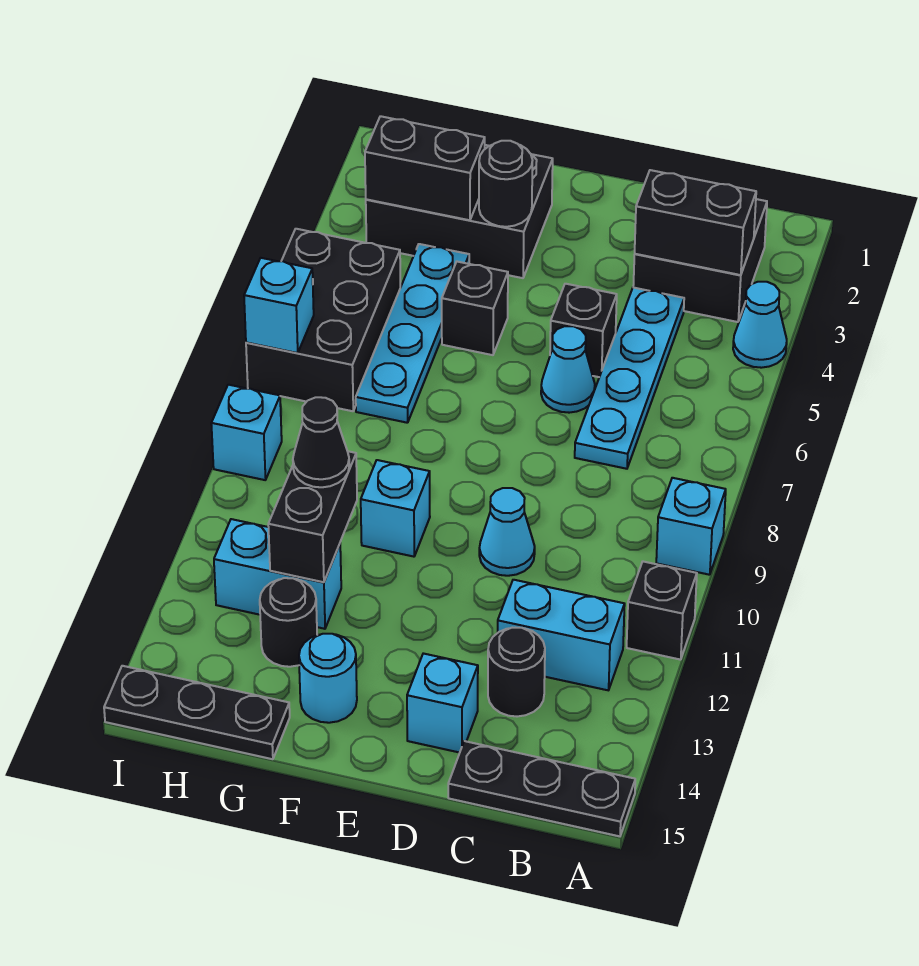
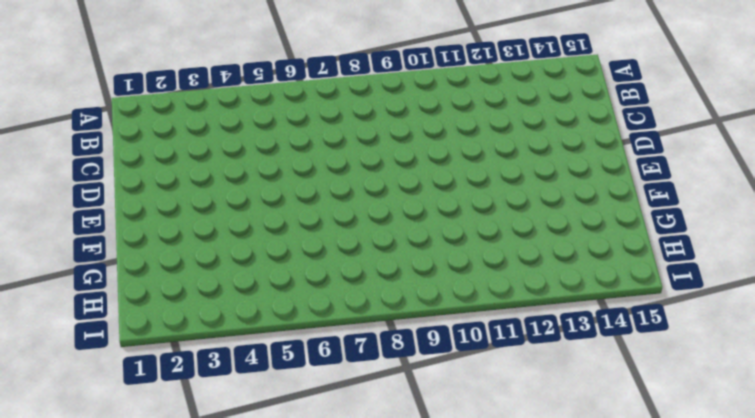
none -> cyan 1x1 cone [733,282,787,368]
none -> cyan 1x1 brick [656,478,726,575]
none -> black 1x1 brick [627,562,697,660]

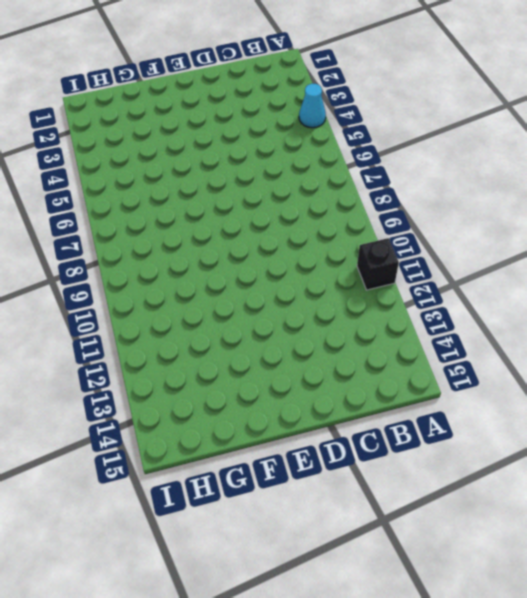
none -> cyan 1x1 brick [656,478,726,575]
none -> black 1x3 plate [448,741,635,836]
none -> black 2x2 brick [633,199,767,322]

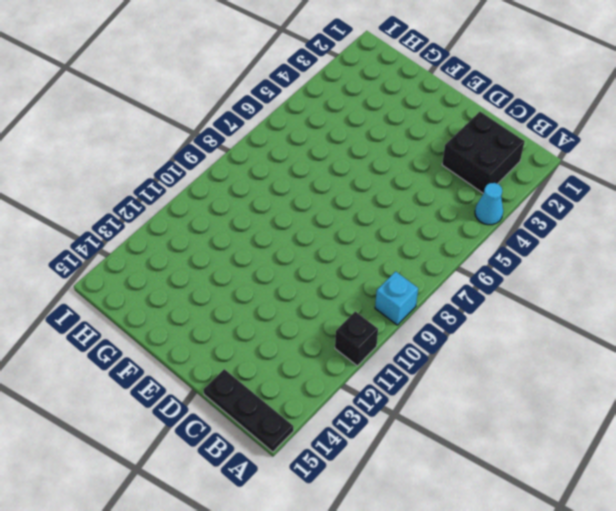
none -> cyan 1x2 brick [498,580,625,690]
none -> cyan 1x4 plate [575,288,684,469]
none -> black 1x1 round brick [488,628,545,717]

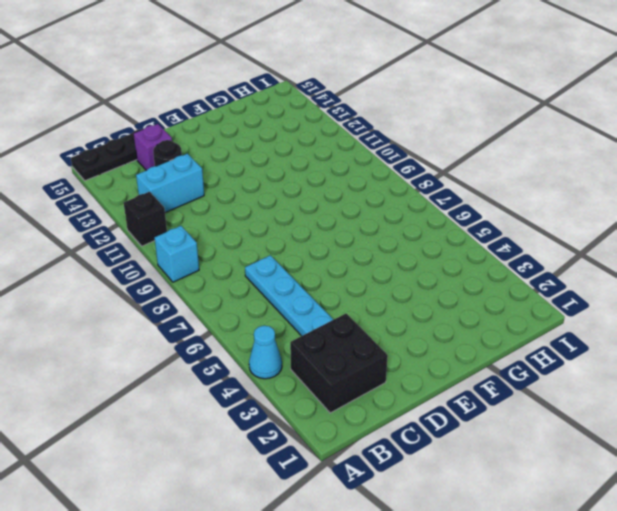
purple 1x1 brick [134,124,172,170] -> none
none -> black 1x1 brick [550,284,617,377]
none -> cyan 1x1 cone [541,326,595,413]
none -> cyan 1x1 cone [479,488,535,576]

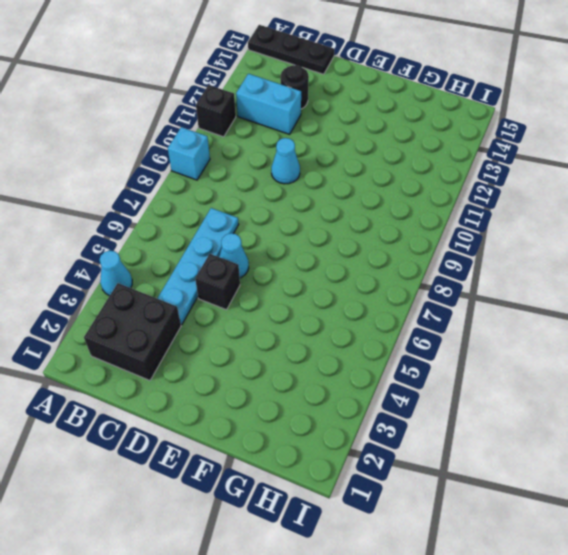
none -> cyan 1x1 brick [407,653,478,753]
none -> black 2x3 brick [366,145,553,278]
none -> black 1x1 brick [442,262,508,355]

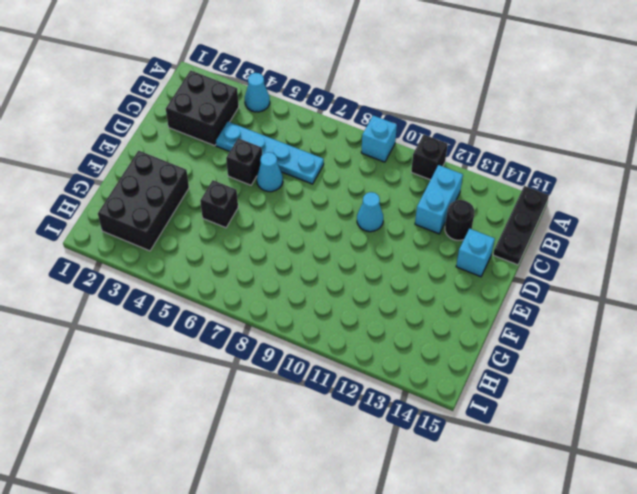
none -> cyan 1x1 brick [361,460,430,557]
none -> cyan 1x1 round brick [299,634,357,723]
none -> cyan 1x4 plate [356,244,469,423]

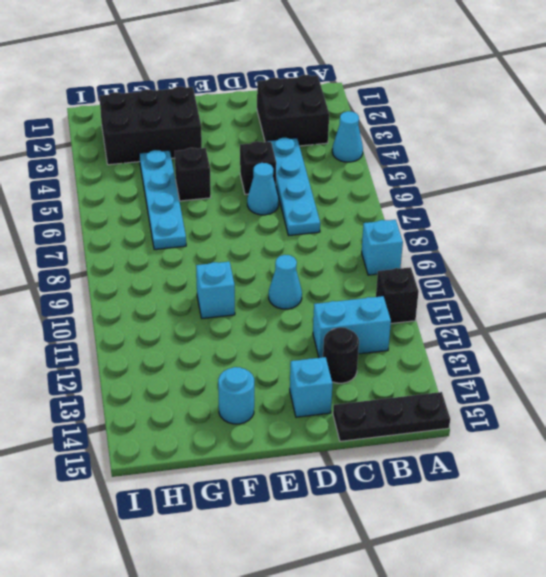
none -> cyan 1x2 brick [214,519,341,629]
none -> black 1x1 round brick [260,578,317,667]
none -> black 1x3 plate [104,666,290,759]

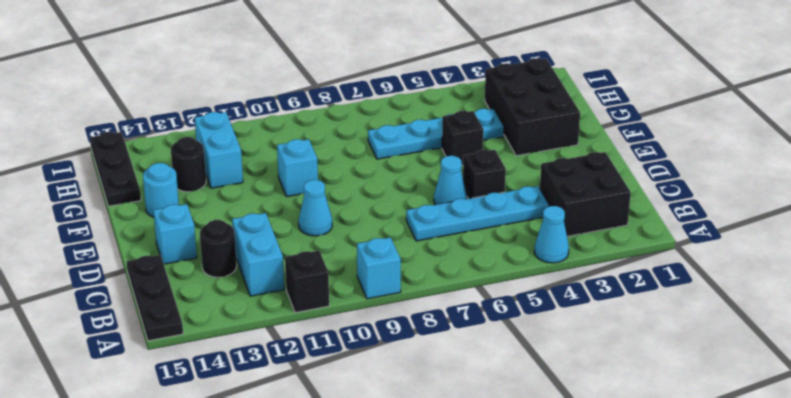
none -> black 2x3 brick [246,229,400,411]
none -> cyan 1x1 brick [211,385,282,480]
none -> black 1x2 brick [635,170,756,275]

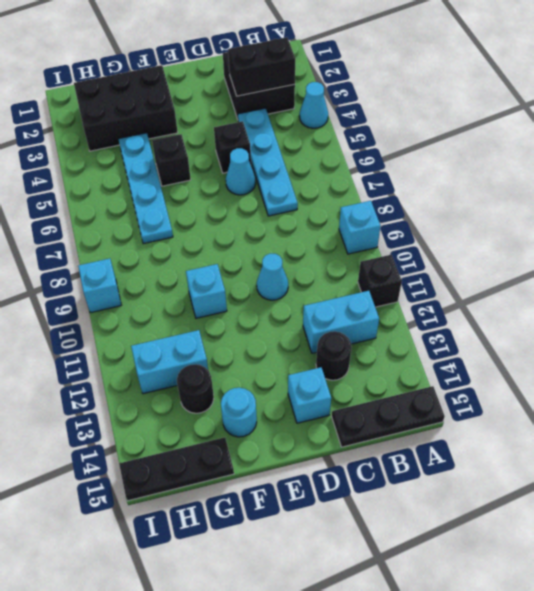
none -> black 2x3 brick [246,229,400,411]
none -> black 1x1 round brick [479,141,533,227]
none -> black 1x2 brick [365,116,485,220]

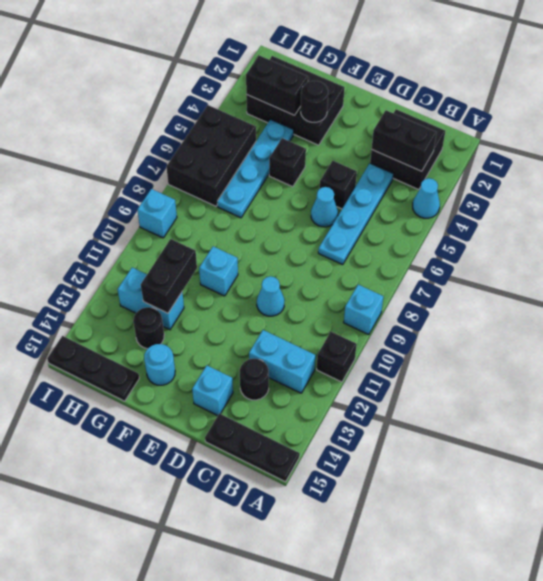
none -> cyan 1x1 brick [244,258,314,353]
none -> black 1x1 cone [293,397,349,487]

